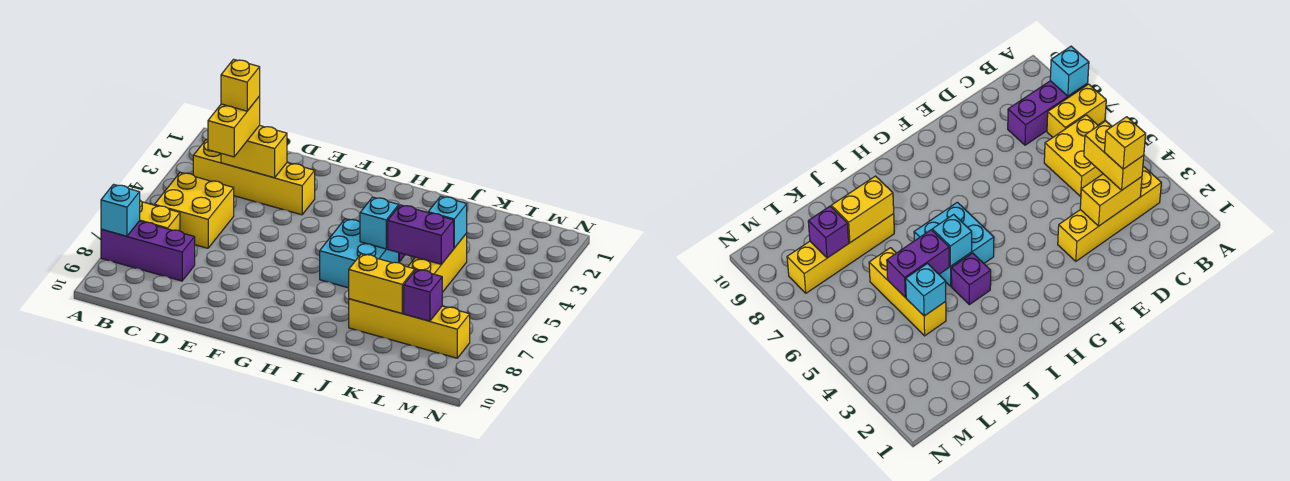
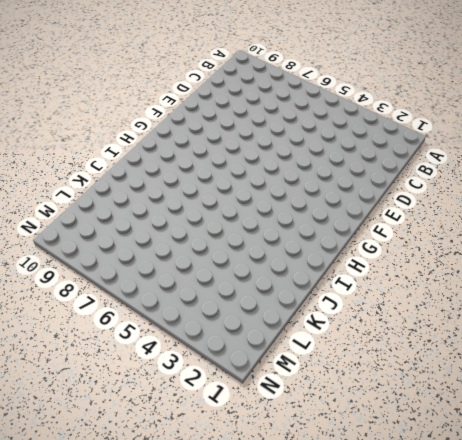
none -> yellow 1x2 brick [140,200,180,231]
none -> purple 1x3 brick [101,221,195,281]
none -> yellow 1x4 brick [193,140,315,215]

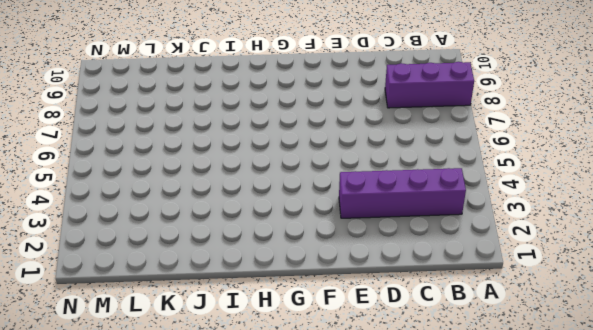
purple 1x4 brick [339,168,466,218] -> yellow 1x4 brick [193,140,315,215]
none -> yellow 1x2 brick [140,200,180,231]
none -> yellow 2x2 brick [154,173,234,248]
none -> cyan 2x2 brick [320,219,399,288]

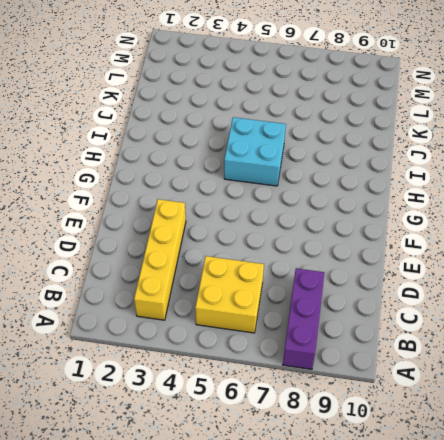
none -> yellow 1x2 brick [140,200,180,231]
none -> purple 1x1 brick [951,253,991,305]
none -> yellow 1x4 brick [349,299,470,358]

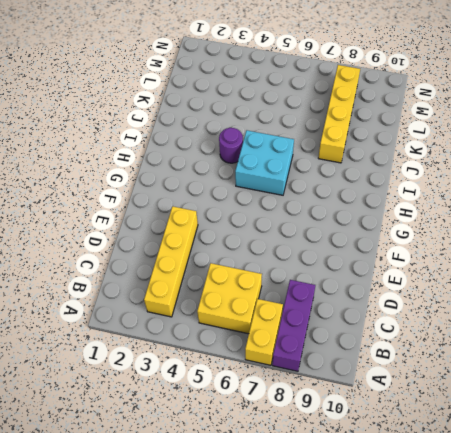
purple 1x1 round brick [219,128,243,163] -> purple 1x1 brick [951,253,991,305]
none -> yellow 1x3 brick [408,233,467,292]
none -> cyan 1x1 brick [101,184,140,236]
none -> yellow 1x2 brick [221,125,287,178]

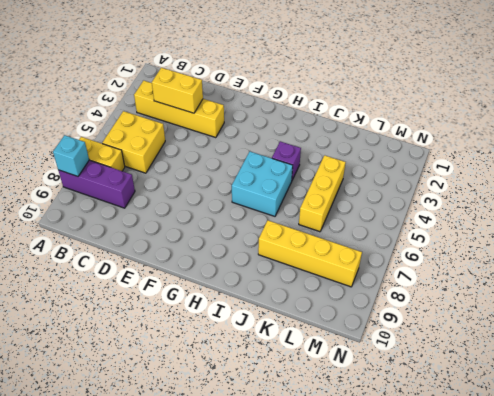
none -> cyan 1x1 brick [360,197,399,249]
none -> purple 1x2 brick [388,205,454,264]
none -> yellow 1x2 brick [349,254,415,313]

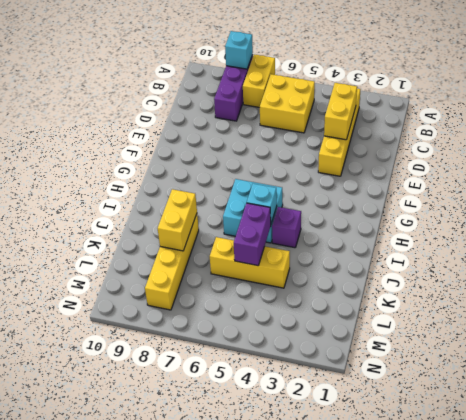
none -> cyan 1x1 brick [428,196,467,248]
none -> purple 1x1 brick [404,269,442,321]
none -> yellow 1x2 brick [208,96,260,157]

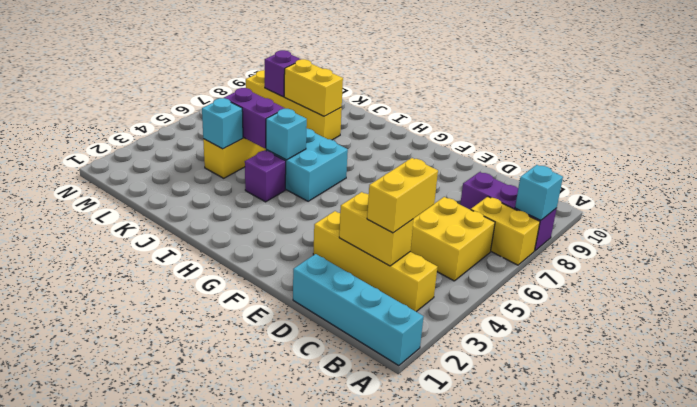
cyan 1x4 brick [293,254,424,366] -> none
none -> yellow 1x1 brick [221,59,260,111]

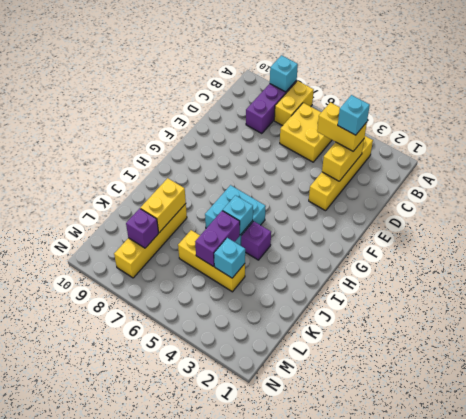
cyan 1x1 brick [338,95,370,135] -> yellow 1x1 brick [221,59,260,111]

